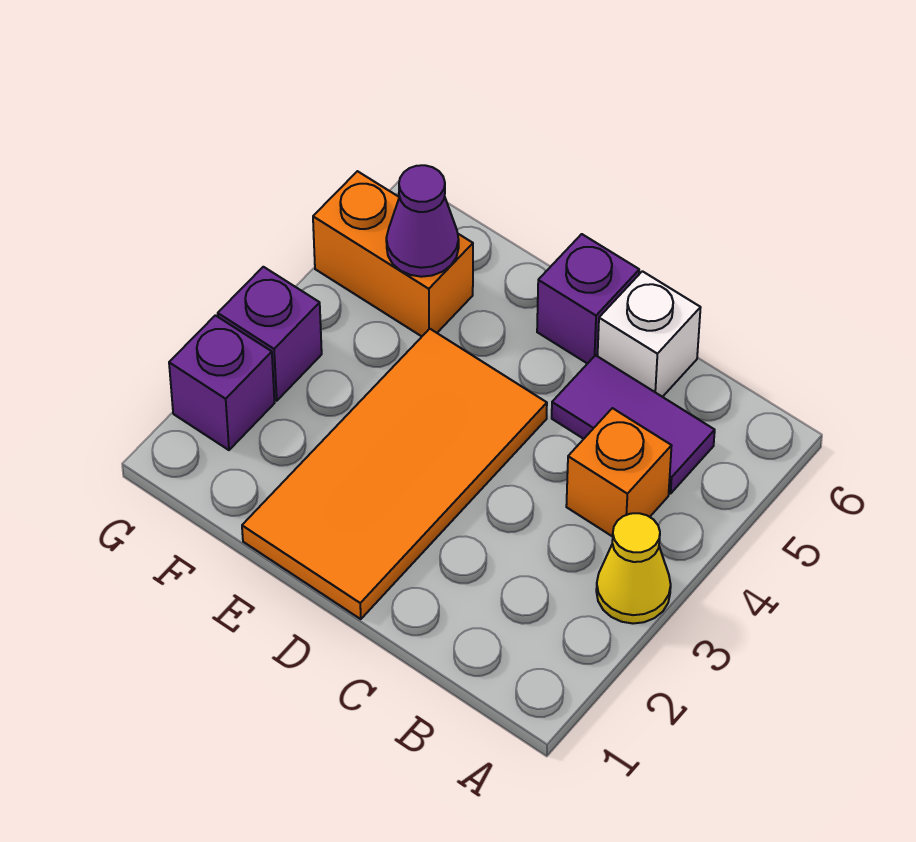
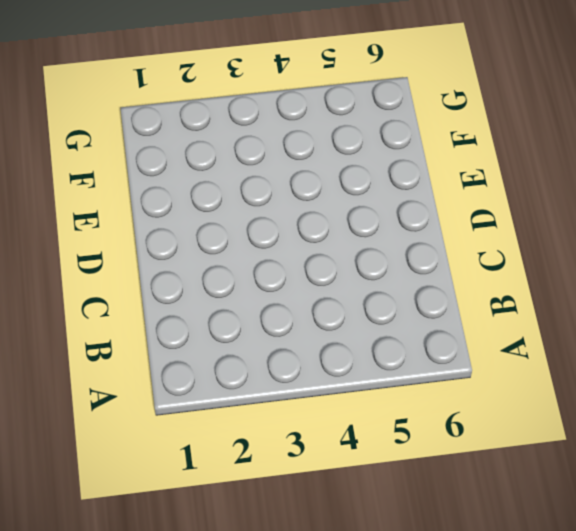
none -> yellow 1x1 cone [596,513,671,623]
none -> orange 1x1 brick [566,408,672,537]

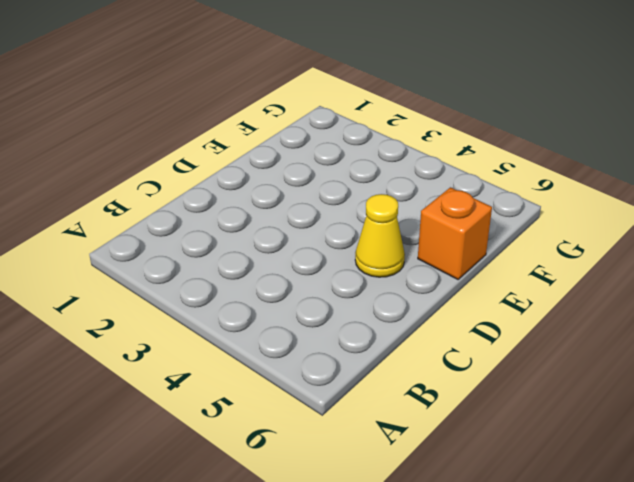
yellow 1x1 cone [355,194,405,277] -> yellow 1x1 cone moved to [596,513,671,623]
orange 1x1 brick [418,187,492,279] -> orange 1x1 brick moved to [566,408,672,537]
none -> purple 1x2 tile [552,355,715,494]
none -> white 1x1 brick [598,271,701,397]

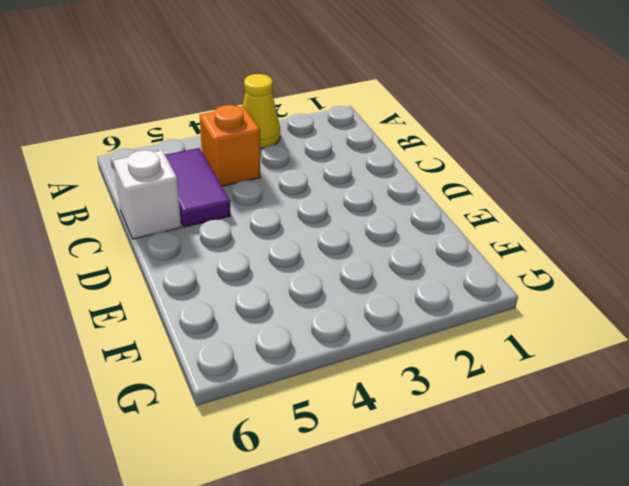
none -> orange 2x4 tile [242,329,547,619]
none -> purple 1x1 brick [537,234,639,364]

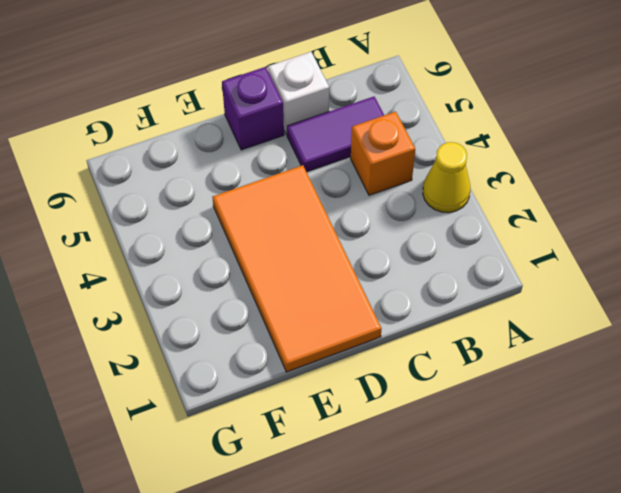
none -> orange 1x2 brick [313,171,473,336]
none -> purple 1x1 brick [169,315,275,450]

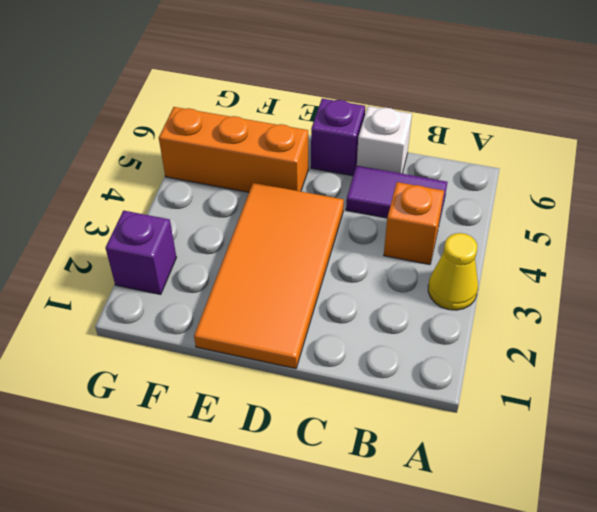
orange 1x3 brick [159,107,308,192] -> orange 1x2 brick [313,171,473,336]
none -> purple 1x1 brick [218,267,322,401]
none -> purple 1x1 cone [386,165,459,277]

